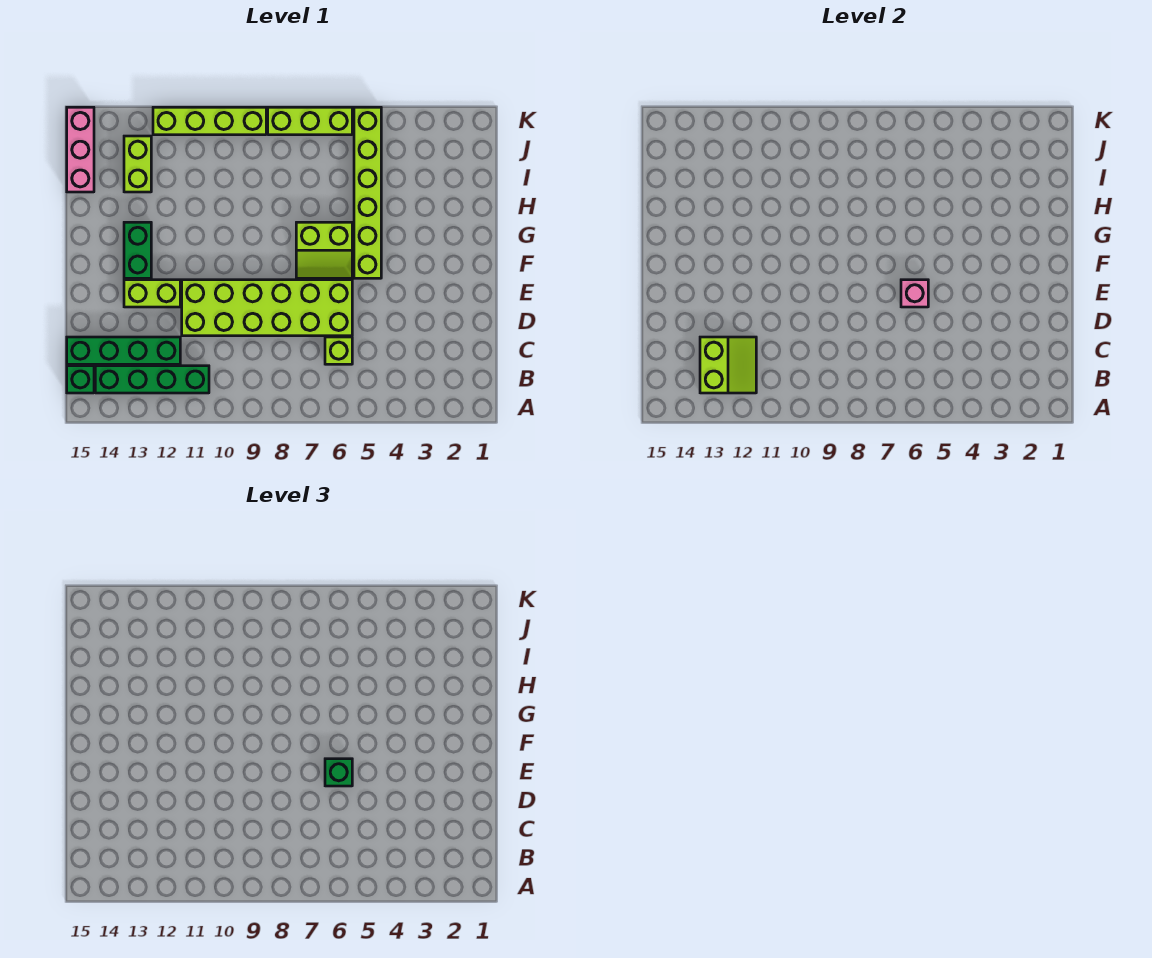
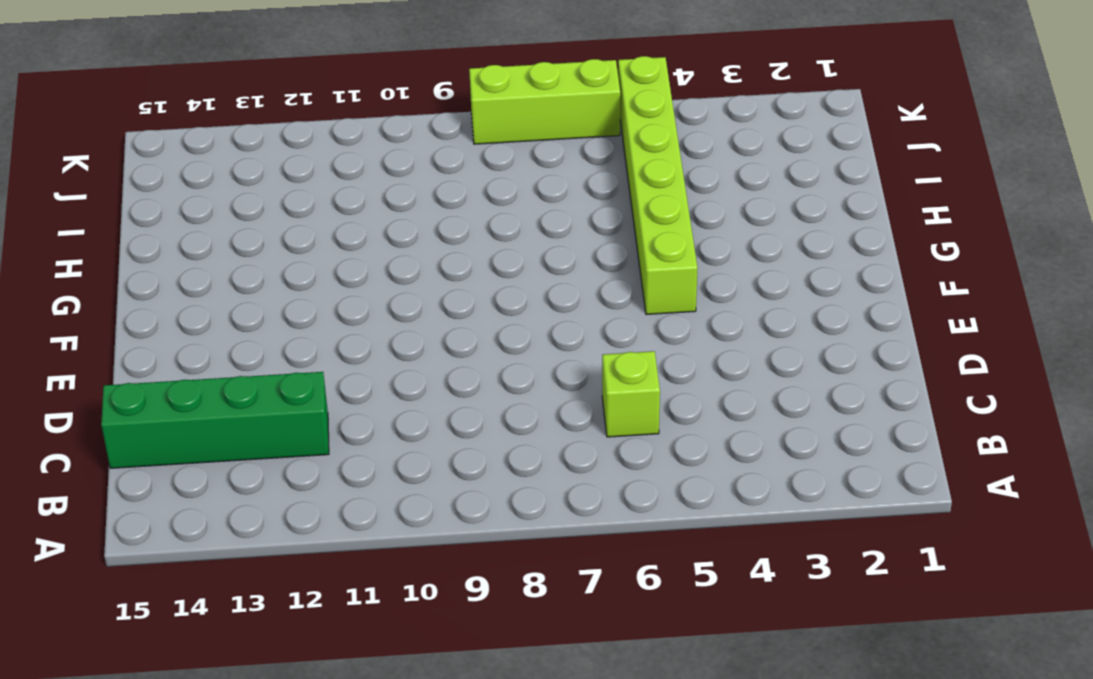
none -> green 1x4 brick [95,366,209,393]
none -> green 1x1 brick [67,366,94,393]
none -> lime 2x6 brick [182,280,352,336]

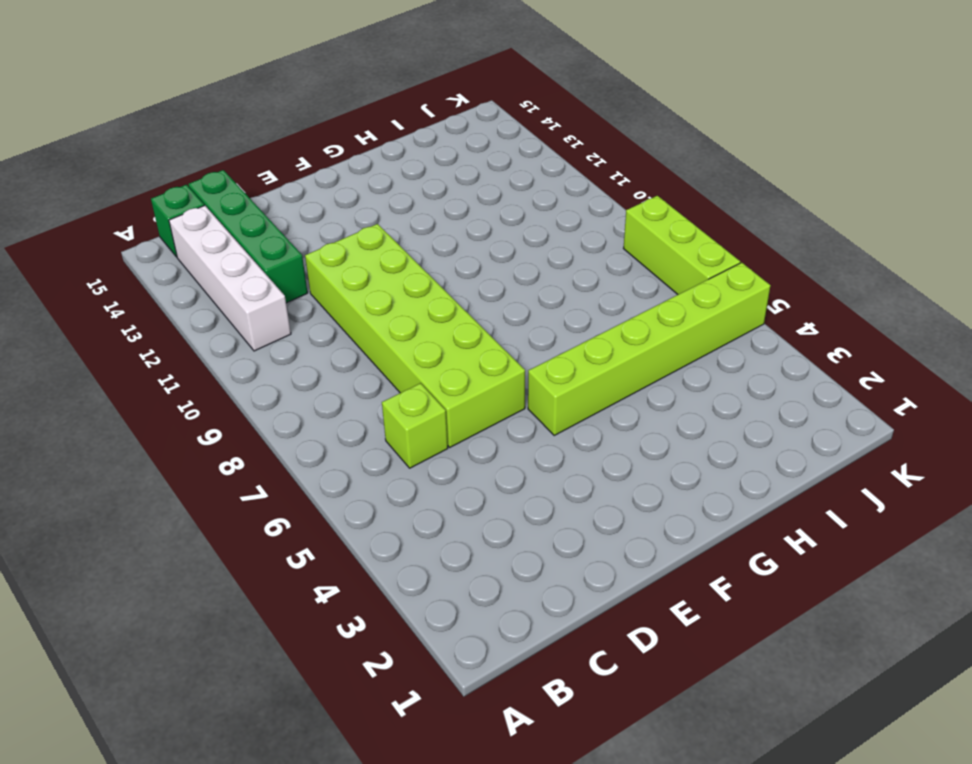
white 1x4 brick [169,205,291,351] -> green 1x4 brick [95,366,209,393]
none -> lime 1x2 brick [124,280,180,307]
none -> lime 2x2 slope [296,222,352,278]
none -> green 1x2 brick [124,222,151,278]

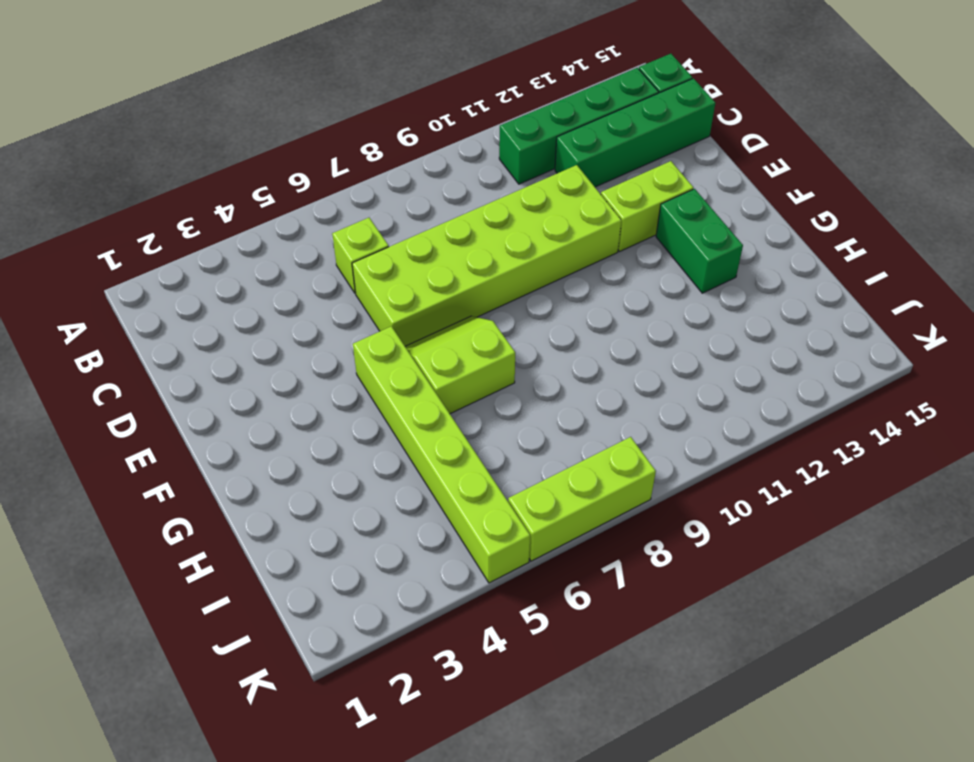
none -> lime 1x2 brick [124,136,151,192]
none -> pink 1x3 brick [67,107,94,192]
none -> lime 1x4 brick [153,107,266,135]

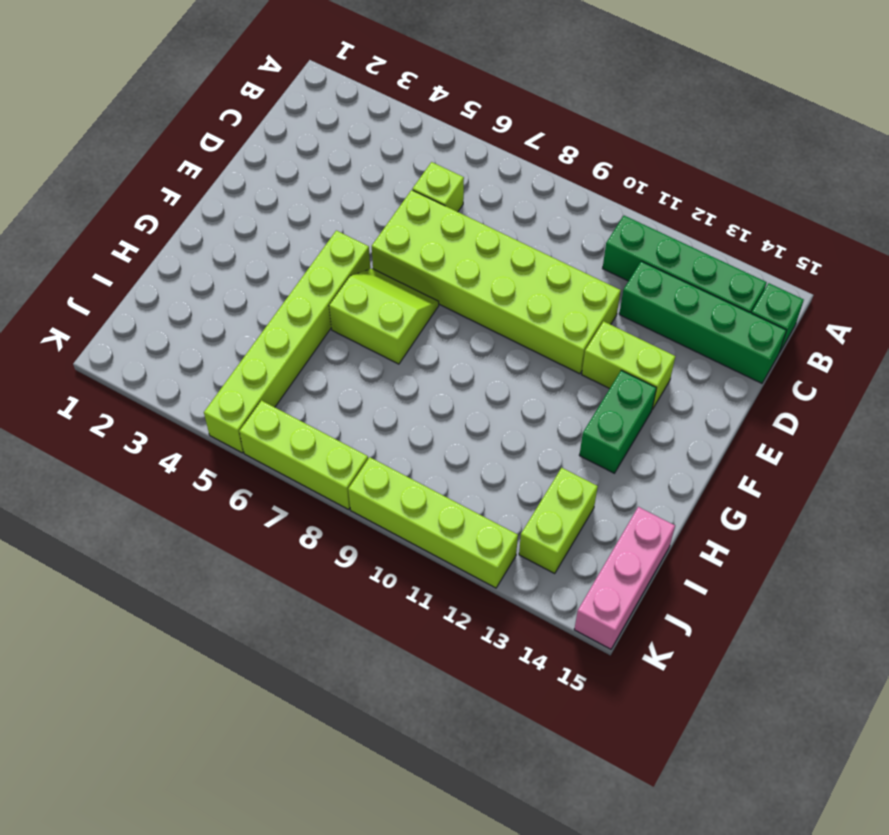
none -> lime 2x2 slope [700,337,756,393]
none -> pink 1x1 brick [901,280,928,307]
none -> green 1x1 brick [325,759,352,786]

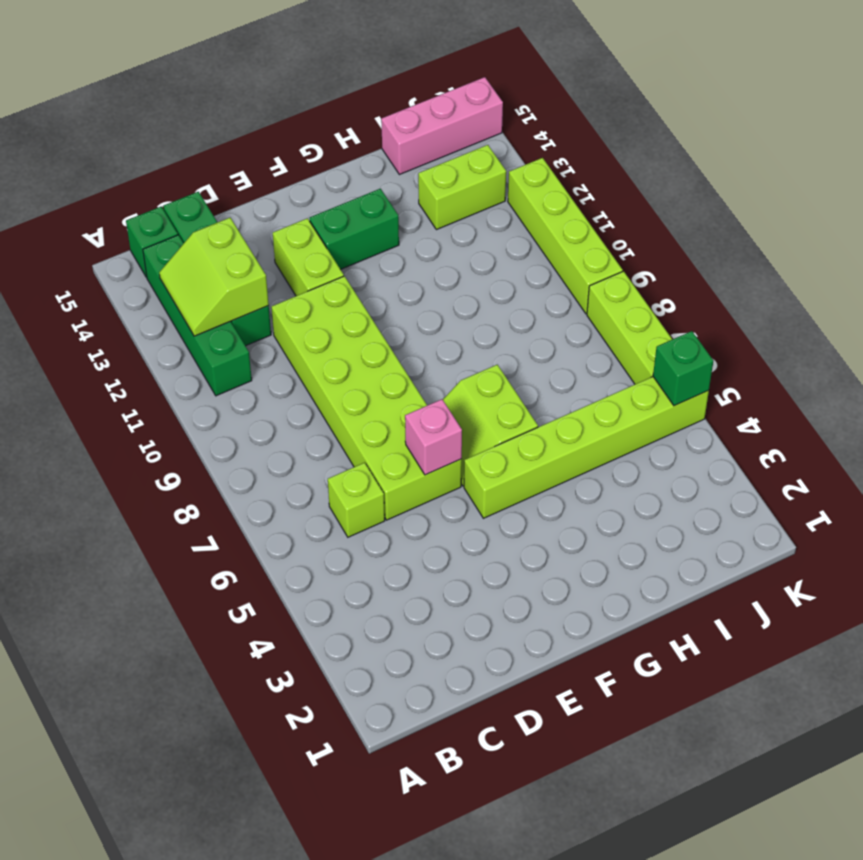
lime 2x2 slope [159,218,269,336] -> lime 2x2 slope turned to [700,337,756,393]
green 1x1 brick [653,331,713,406] -> green 1x1 brick moved to [325,759,352,786]

